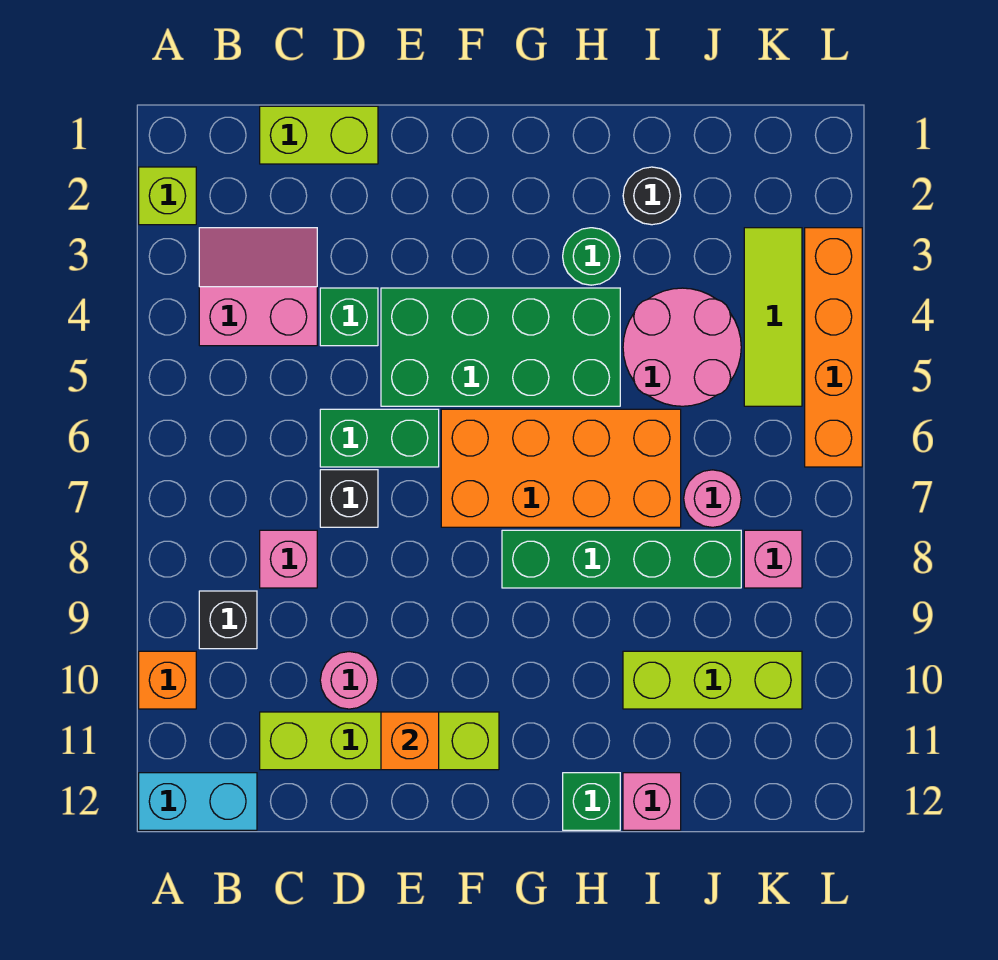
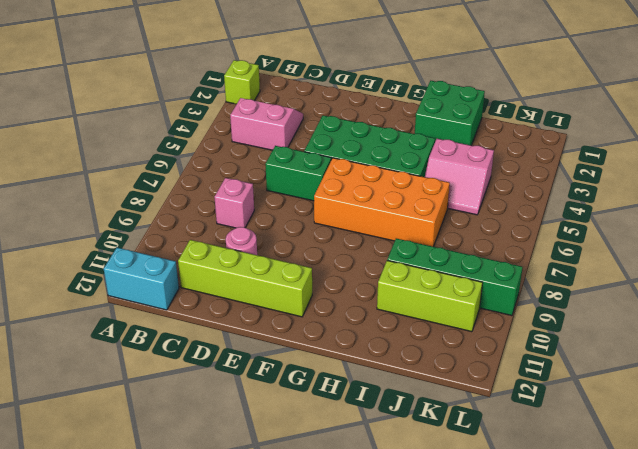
green 2x2 brick [415,81,485,145] -> black 1x1 round brick [623,167,681,225]
pink 2x2 slope [425,139,494,215] -> pink 2x2 round brick [623,288,741,406]
green 1x4 brick [387,238,523,316] -> green 1x4 brick moved to [502,530,741,588]
none -> orange 1x1 brick [139,651,196,709]
none -> black 1x1 brick [199,591,257,649]
none -> lime 1x2 brick [260,106,378,164]

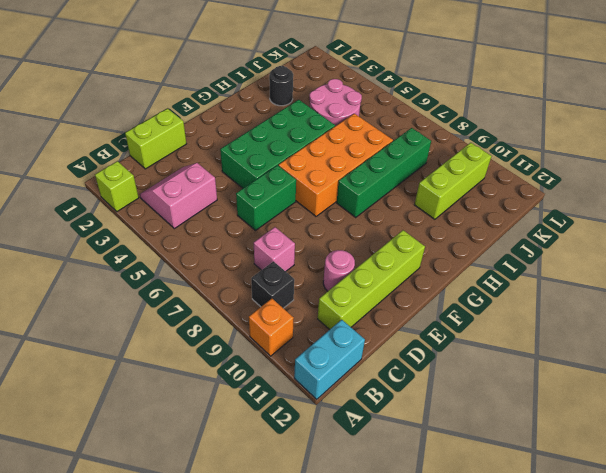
none -> green 1x1 brick [320,288,378,346]
none -> black 1x1 brick [320,470,378,527]
none -> green 1x1 round brick [563,228,620,285]

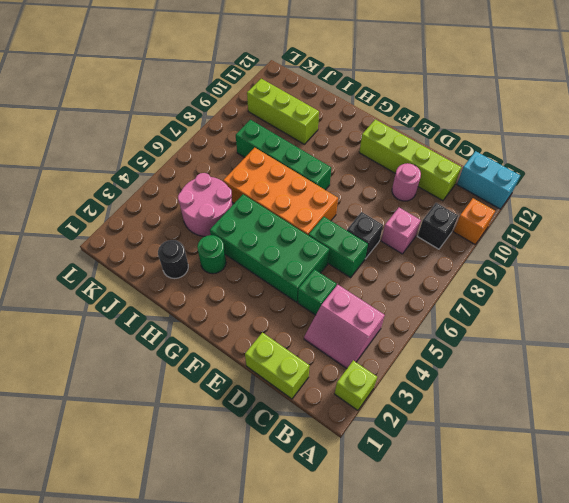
none -> green 1x1 brick [563,773,620,830]
none -> pink 1x1 brick [623,773,681,830]
none -> pink 1x1 round brick [684,470,741,527]

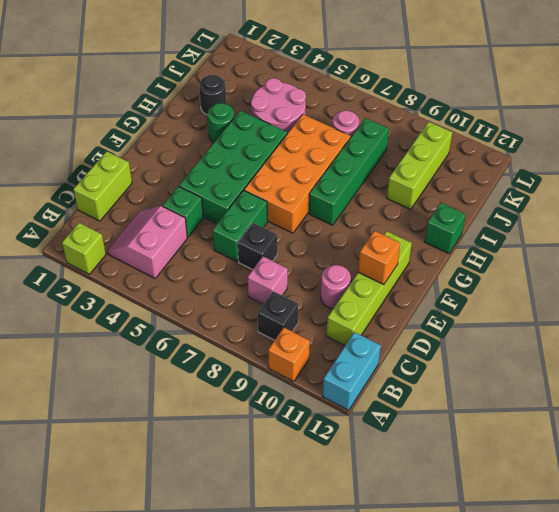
none -> pink 1x1 brick [623,773,681,830]
none -> lime 1x3 tile [744,228,802,406]
none -> pink 1x1 brick [744,530,802,588]

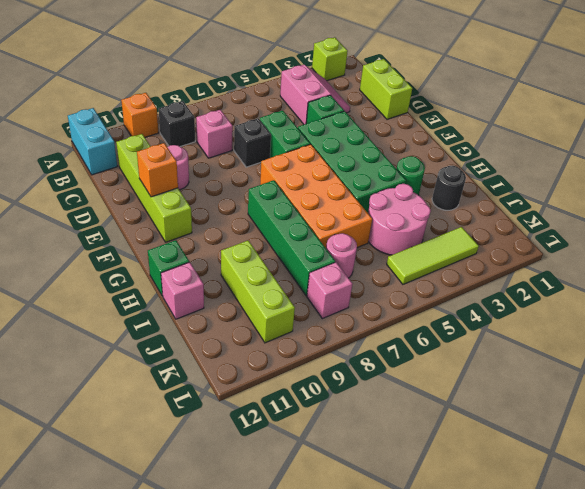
none -> orange 1x4 brick [805,228,862,467]

